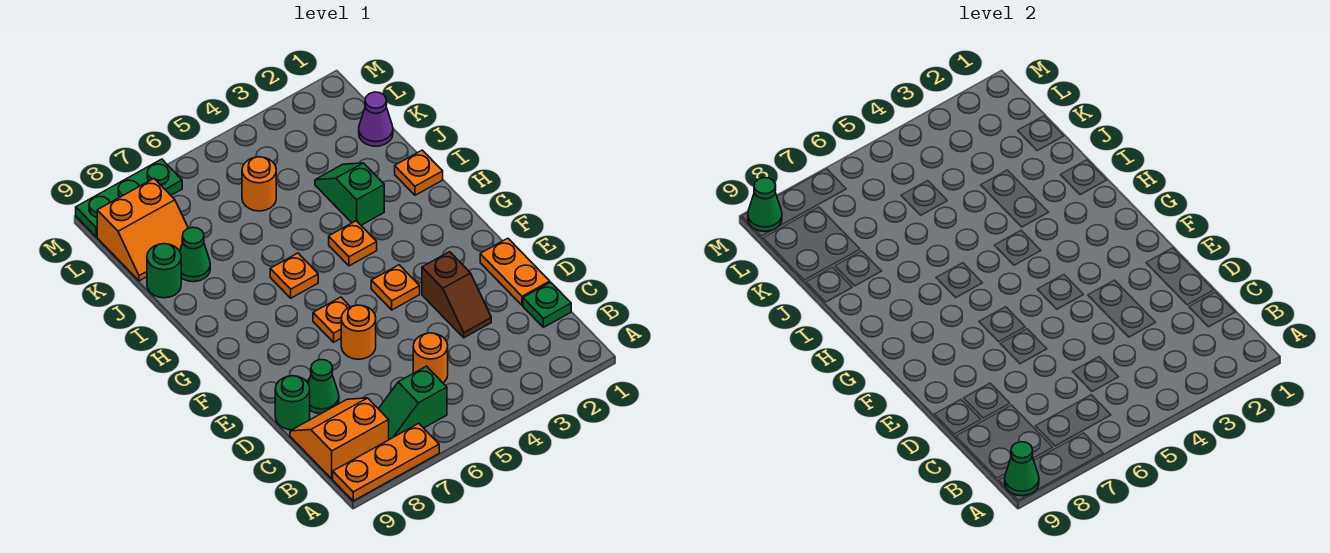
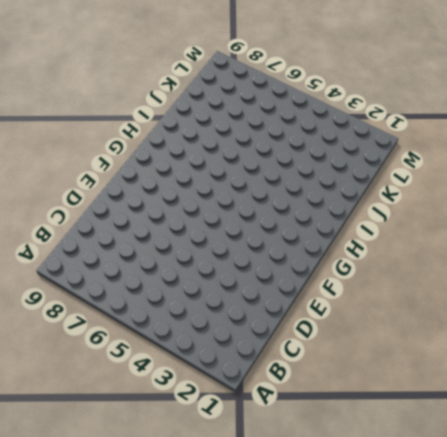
none -> orange 1x3 plate [333,423,439,501]
none -> green 1x2 slope [379,366,447,440]
none -> orange 2x2 slope [290,398,389,479]

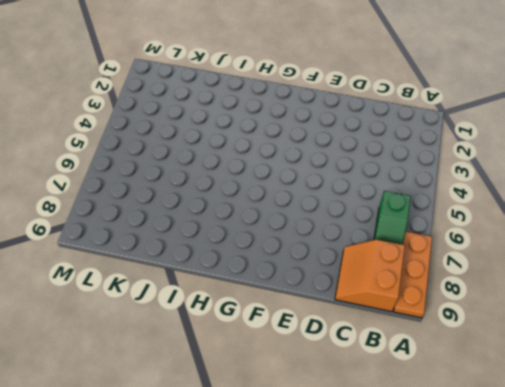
none -> green 1x1 plate [523,282,571,327]
none -> orange 1x1 round brick [413,333,448,383]
none -> orange 1x2 plate [480,238,550,305]

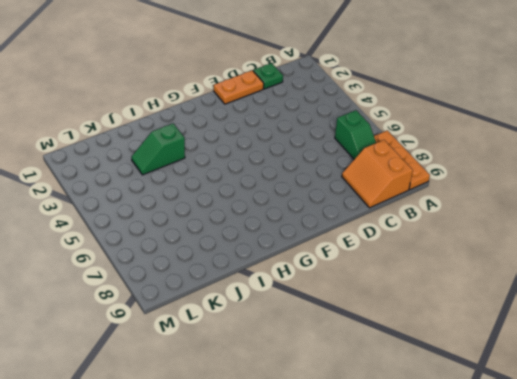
none -> orange 1x1 round brick [413,333,448,383]
none -> brown 1x2 slope [422,252,491,338]
none -> green 1x1 cone [308,360,339,414]

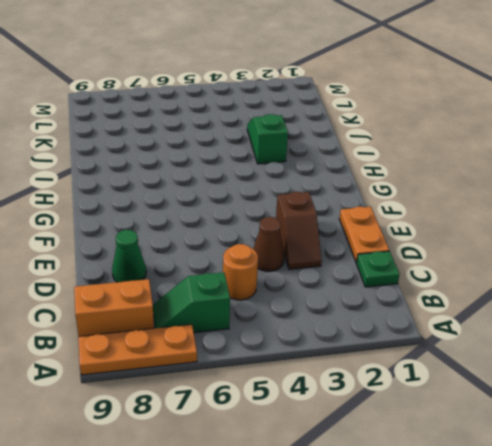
brown 1x1 cone [253,217,284,271] -> none
none -> green 1x1 round brick [275,376,310,430]
none -> orange 1x1 round brick [341,305,376,359]
none -> orange 1x1 plate [371,265,420,310]

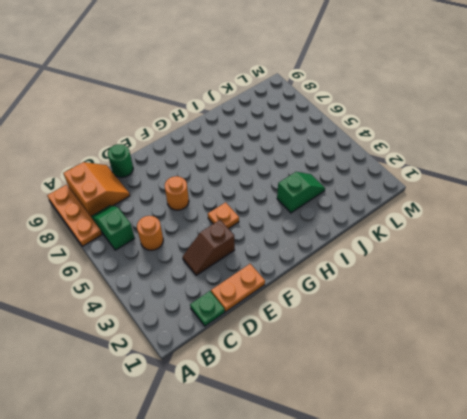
none -> green 1x1 cone [308,360,339,414]
none -> orange 1x1 plate [313,297,350,342]
none -> orange 1x1 plate [329,221,377,266]

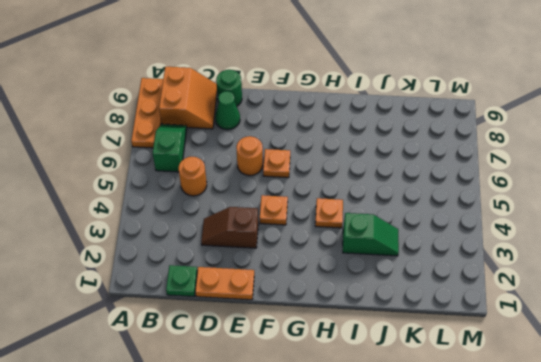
none -> orange 1x1 plate [270,253,318,298]
none -> orange 1x1 plate [395,150,443,195]
none -> green 1x1 cone [180,227,210,282]

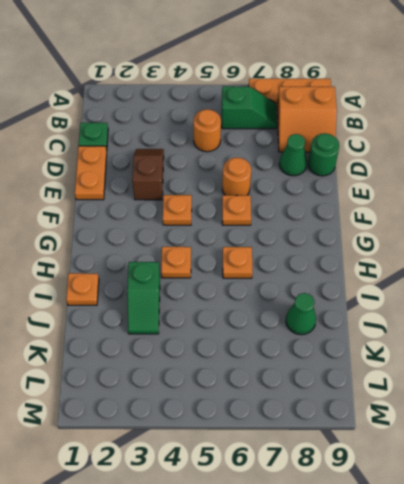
none -> green 1x1 round brick [147,244,181,298]
none -> purple 1x1 cone [359,92,393,146]
none -> orange 1x1 round brick [242,157,276,211]

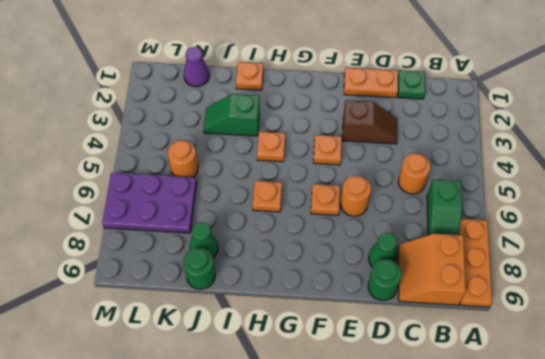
purple 2x3 plate [102,173,196,233] -> green 1x3 plate [76,159,182,237]
none -> orange 2x2 slope [97,179,188,281]
none -> green 1x1 cone [1005,442,1039,496]
none -> green 1x1 cone [748,178,782,232]

